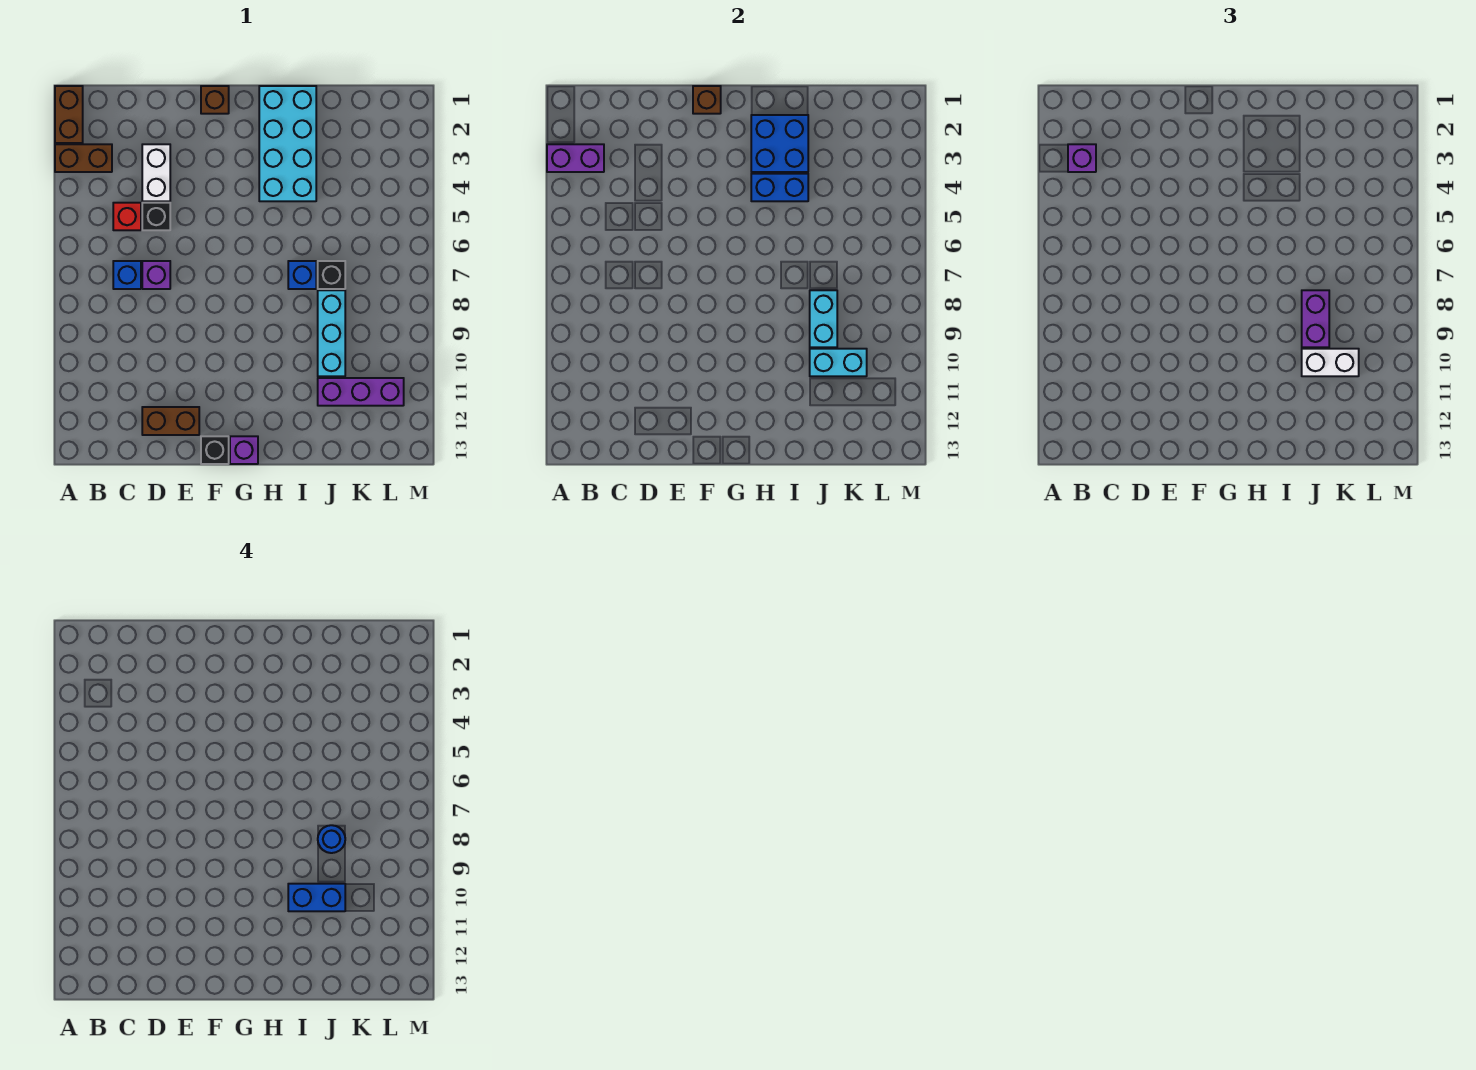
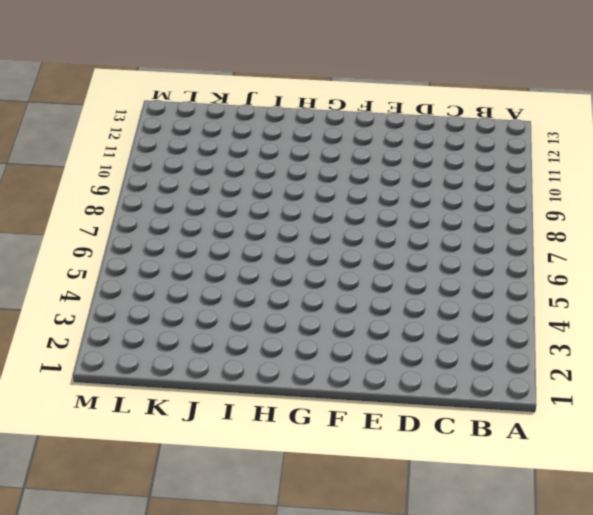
none -> brown 1x2 brick [55,86,83,143]
none -> brown 1x2 brick [55,144,112,172]
none -> red 1x1 brick [113,203,141,230]

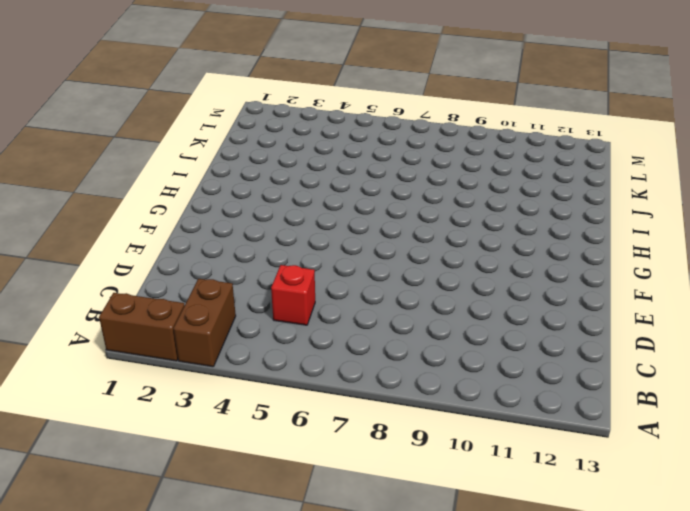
none -> blue 1x1 brick [113,261,141,289]
none -> white 1x2 brick [142,144,170,201]
none -> black 1x1 brick [142,203,170,230]

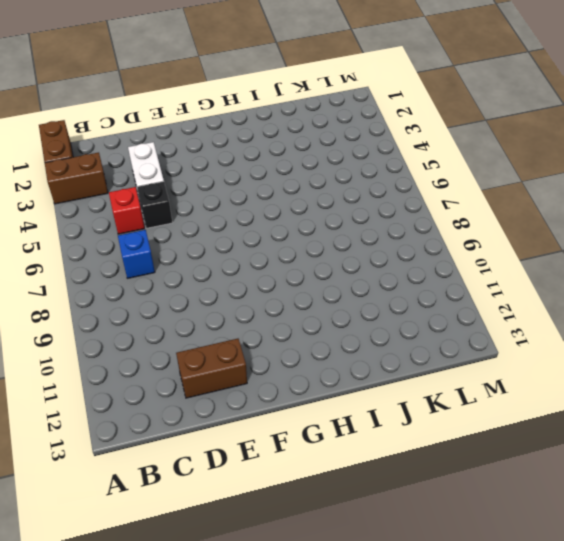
none -> purple 1x1 brick [142,261,170,289]
none -> brown 1x1 brick [201,86,229,114]
none -> black 1x1 brick [201,436,229,464]

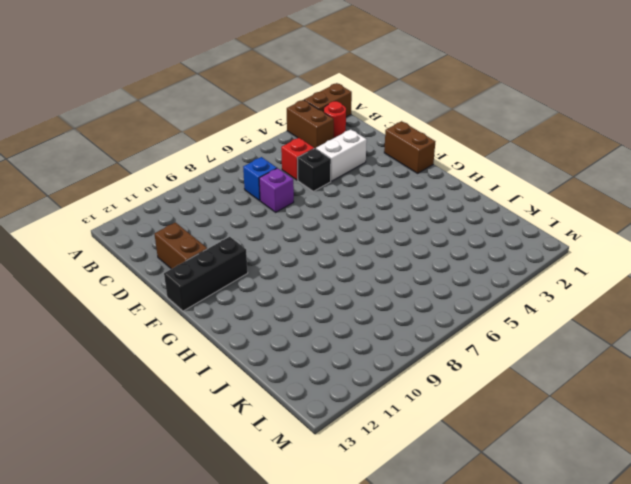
red 1x1 round brick [324,101,346,138] -> none
brown 1x2 brick [384,121,435,173] -> brown 1x1 brick [201,86,229,114]
black 1x3 brick [164,237,248,311] -> black 1x1 brick [201,436,229,464]
none -> purple 1x1 brick [230,436,258,464]
none -> cyan 2x4 brick [259,86,316,201]
none -> blue 1x1 brick [288,261,316,289]

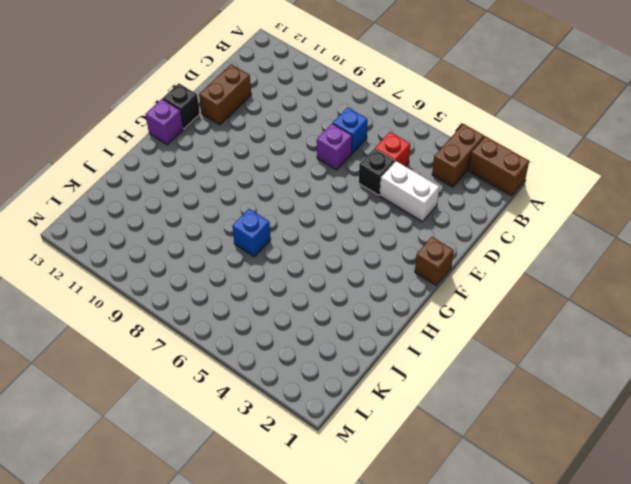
none -> cyan 2x4 brick [259,86,316,201]
none -> black 1x1 brick [318,261,345,289]
none -> cyan 1x3 brick [318,290,345,376]

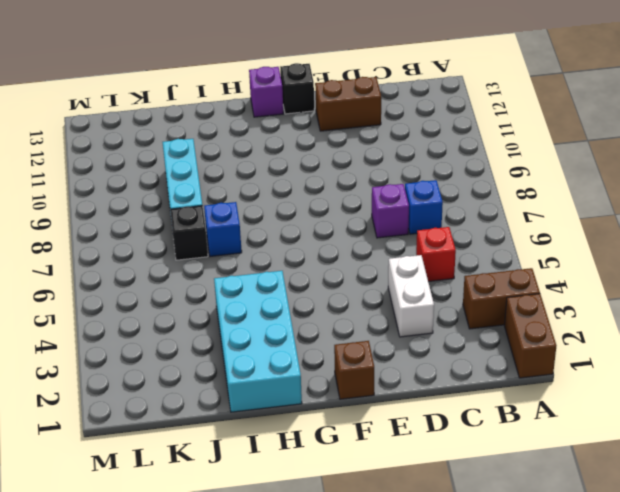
none -> black 1x1 brick [142,203,170,230]
none -> purple 1x3 brick [318,378,404,406]
none -> purple 1x2 brick [547,144,604,172]

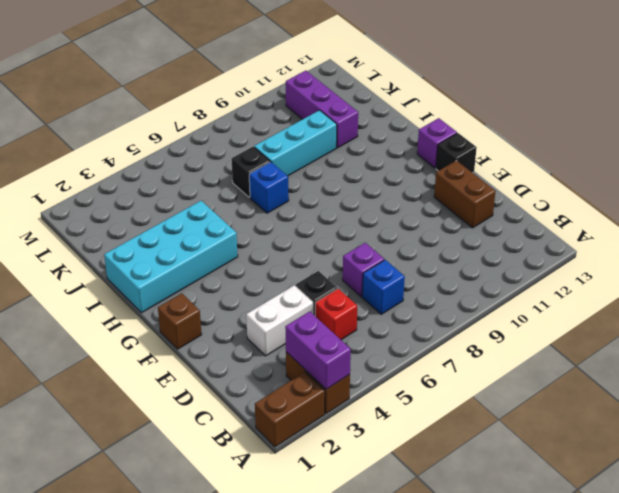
none -> brown 1x1 brick [693,86,721,114]
none -> blue 2x2 brick [751,115,808,172]
none -> blue 1x2 brick [751,174,808,201]

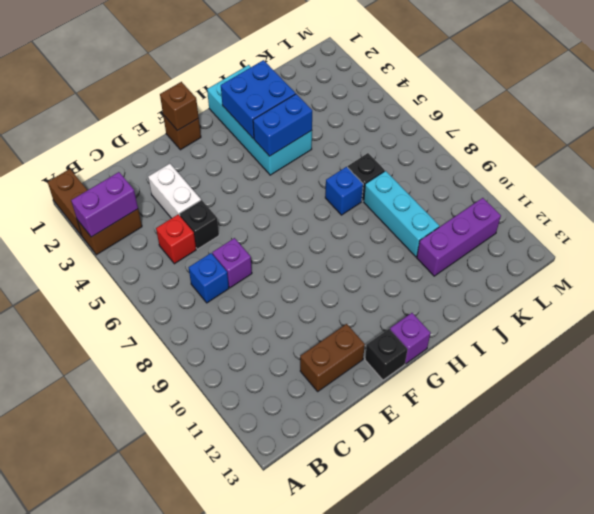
none -> cyan 1x2 brick [810,290,837,347]
none -> cyan 1x2 brick [810,349,867,376]
none -> purple 1x1 brick [1068,144,1096,172]

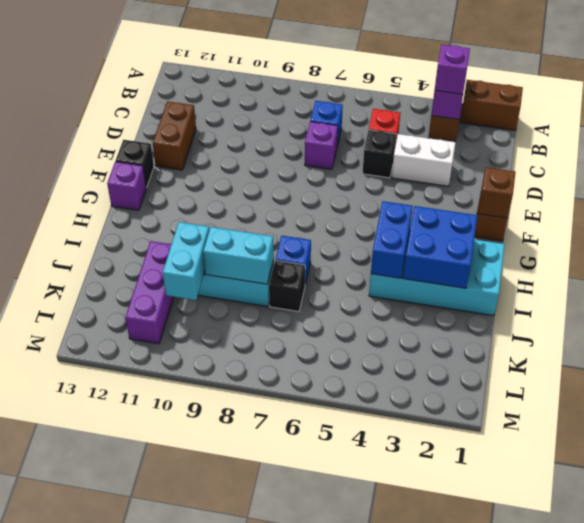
none -> purple 1x2 brick [1302,290,1329,347]
none -> white 1x2 brick [1302,349,1359,376]
none -> blue 1x2 brick [288,884,345,911]

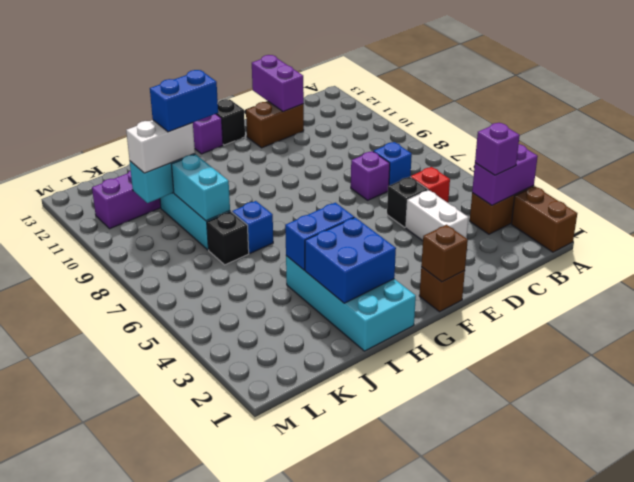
purple 1x2 brick [252,55,304,112] -> purple 1x2 brick moved to [1302,290,1329,347]
none -> blue 1x1 round brick [318,825,345,853]

